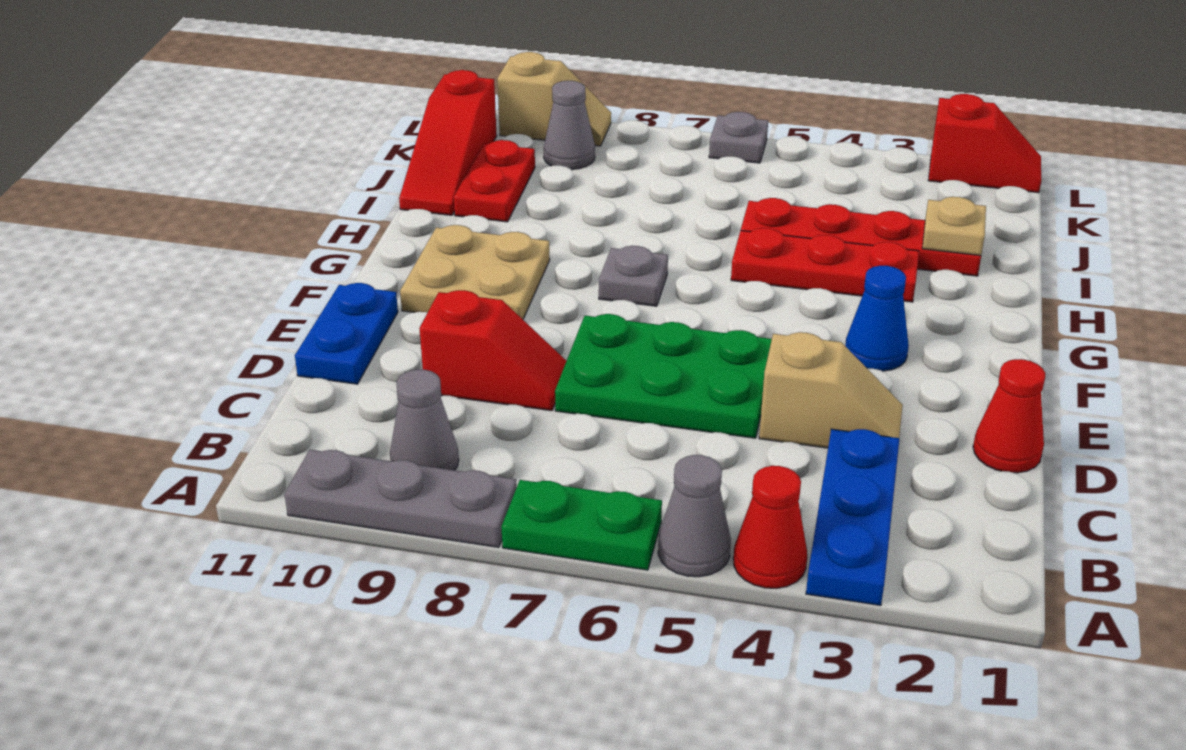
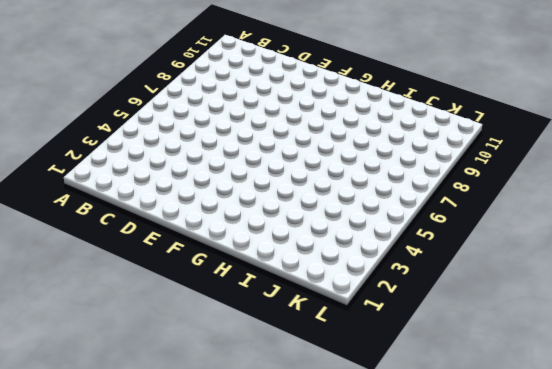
none -> blue 1x3 plate [806,429,899,606]
none -> red 1x1 cone [733,466,807,588]
none -> grey 1x1 cone [658,455,731,577]

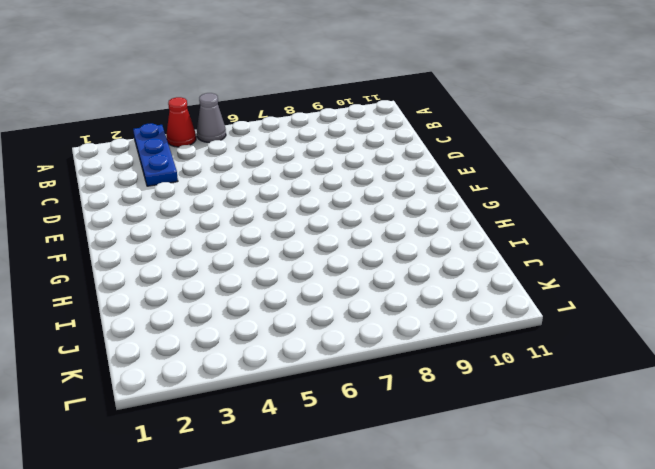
none -> green 1x2 plate [501,480,662,570]
none -> grey 1x3 plate [284,450,517,547]
none -> grey 1x1 cone [390,369,459,470]

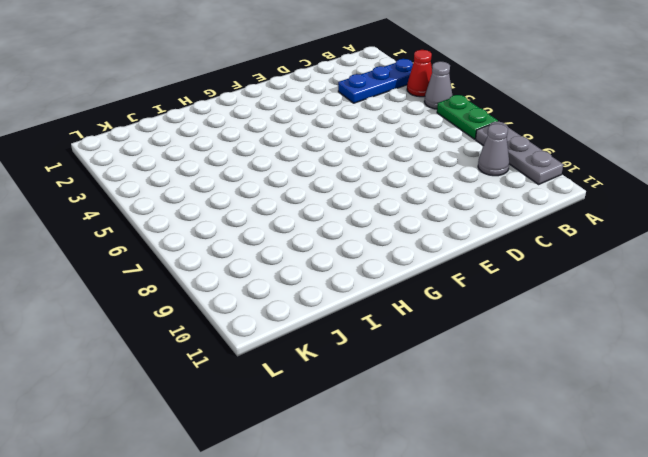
none -> red 1x1 cone [973,359,1045,473]
none -> tan 1x2 slope [759,332,903,448]
none -> green 2x3 plate [555,314,772,438]

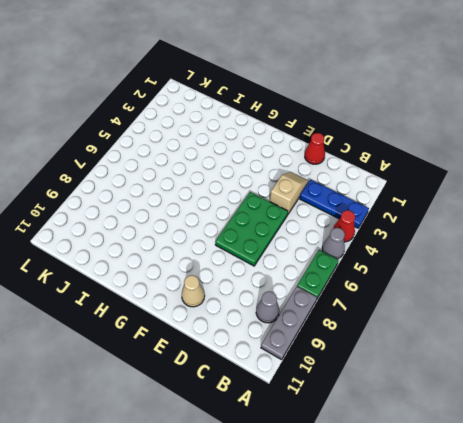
tan 1x1 cone [182,275,205,307] -> none
none -> red 1x2 slope [420,290,566,411]
none -> blue 1x2 plate [295,283,398,384]
none -> blue 1x1 cone [845,266,909,371]

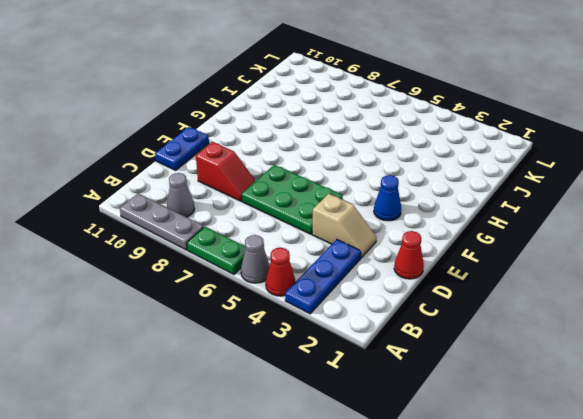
none -> tan 2x2 plate [400,225,550,319]
none -> grey 1x1 plate [599,246,668,306]
none -> red 1x3 plate [731,228,919,302]

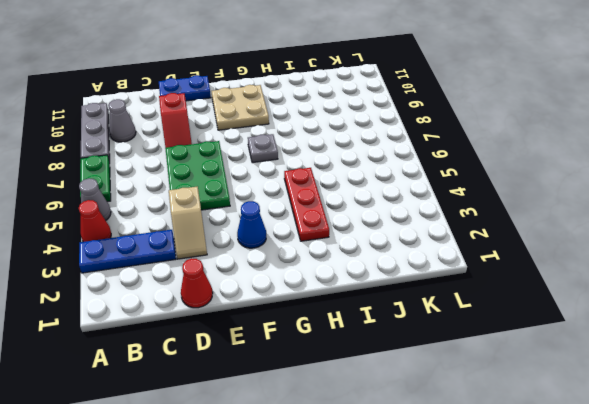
none -> red 1x4 plate [741,198,981,276]
none -> red 1x2 plate [454,140,535,222]
none -> red 1x3 slope [399,70,497,215]

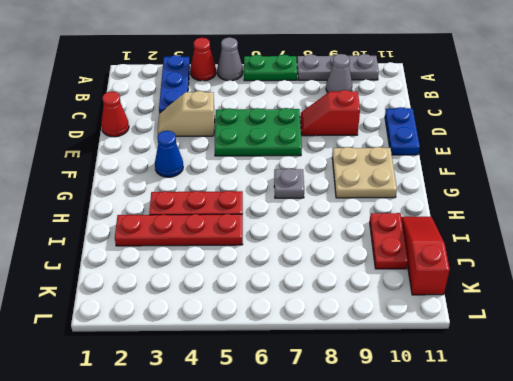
none -> grey 1x1 cone [544,81,595,170]
none -> red 1x2 slope [928,94,1041,193]
none -> grey 1x1 plate [709,112,768,163]

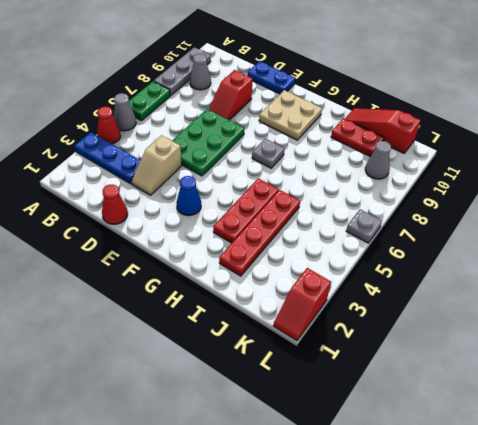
none -> tan 1x2 slope [497,52,611,146]
none -> tan 1x1 plate [922,197,986,256]

